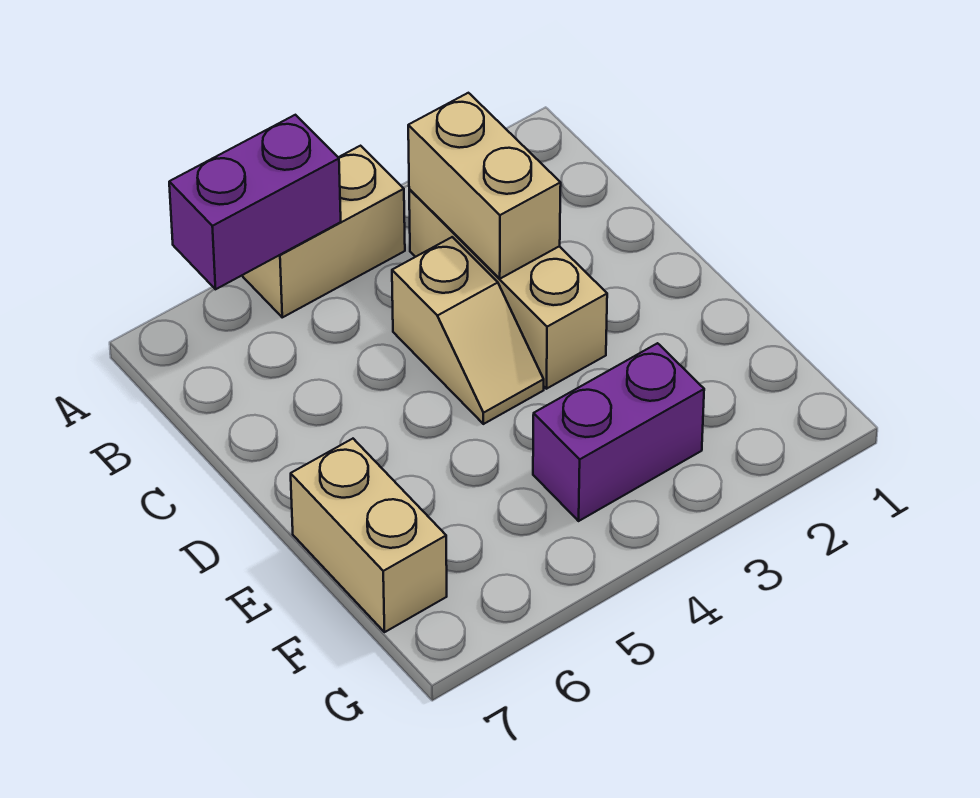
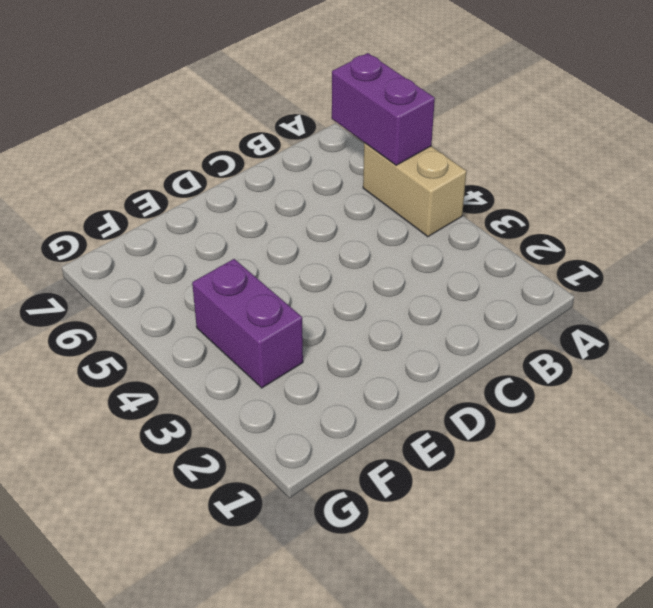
none -> tan 1x3 brick [409,189,607,389]
none -> tan 1x2 slope [392,237,544,424]

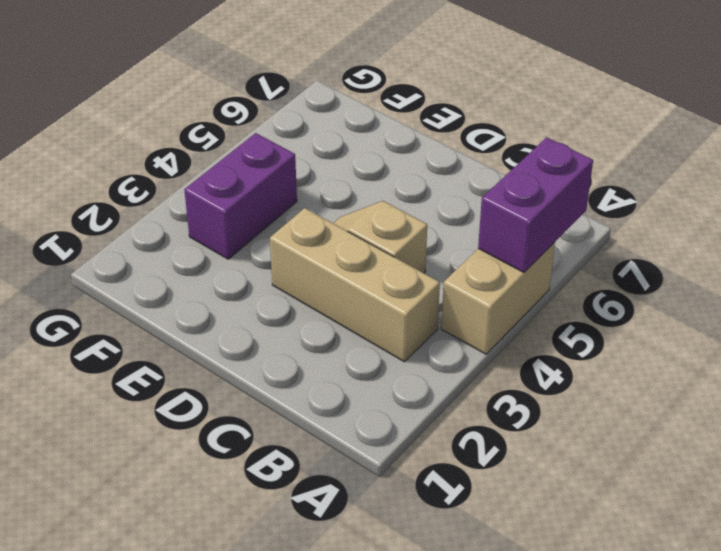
none -> tan 1x2 brick [291,439,447,632]
none -> tan 1x2 brick [408,93,561,279]

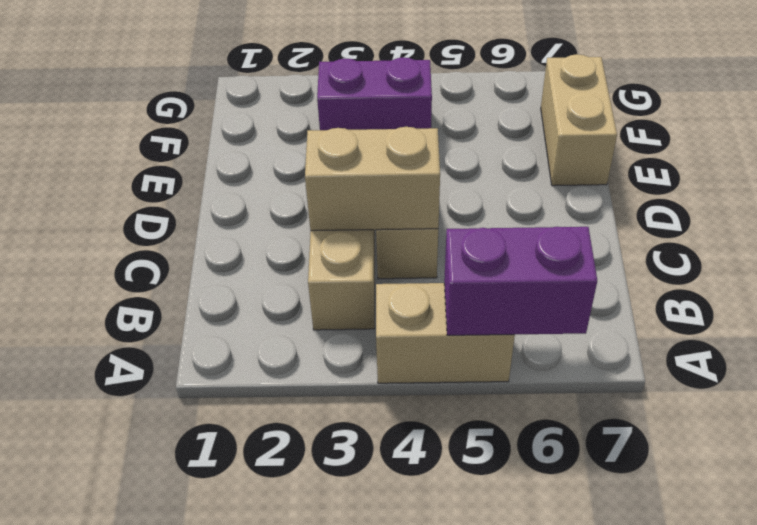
tan 1x2 brick [305,127,440,231] -> tan 1x2 brick turned to [408,93,561,279]

